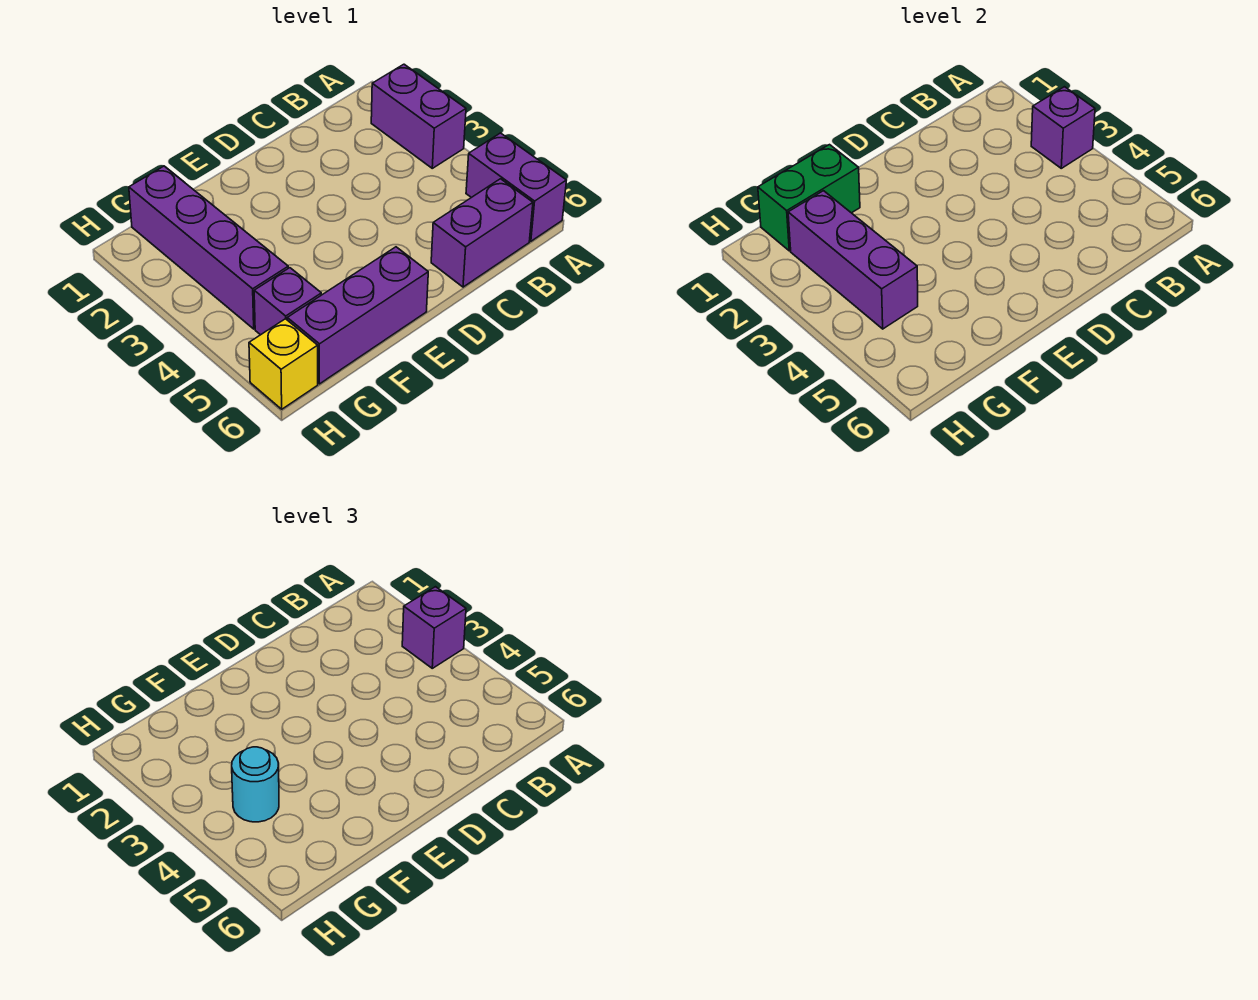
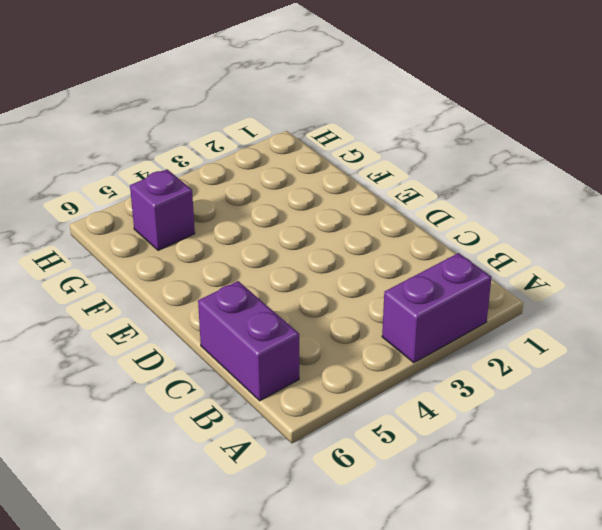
none -> purple 1x2 brick [466,133,566,241]
none -> purple 1x3 brick [287,247,428,384]
none -> purple 1x4 brick [129,166,288,329]

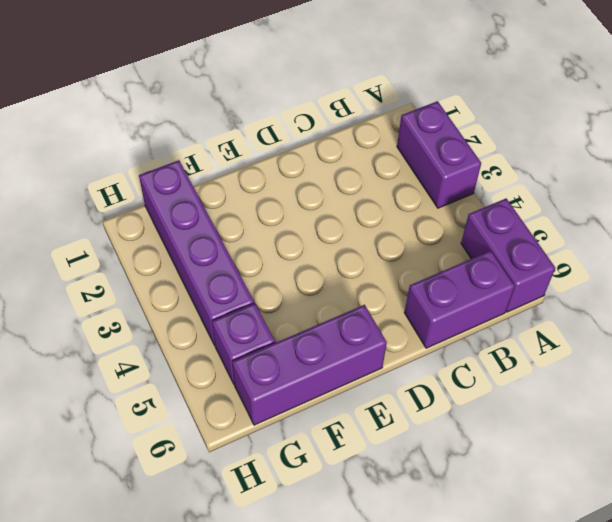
none -> yellow 1x1 brick [249,319,318,409]
none -> purple 1x1 brick [1031,87,1095,168]
none -> green 1x2 brick [758,145,860,251]

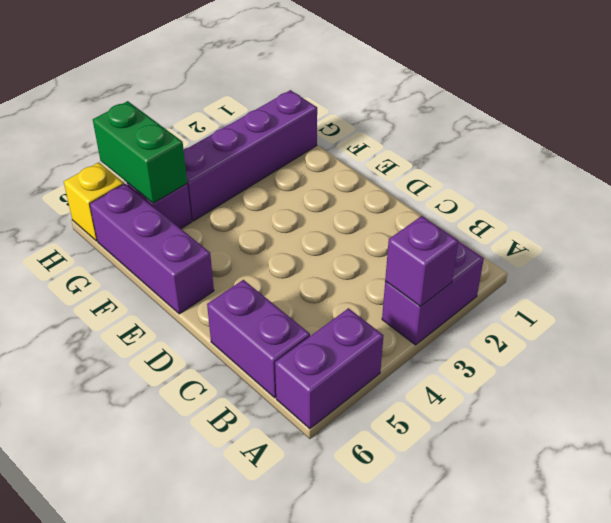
green 1x2 brick [93,101,187,203] -> green 1x2 brick moved to [758,145,860,251]
none -> purple 1x3 brick [788,191,918,329]
none -> purple 1x1 brick [402,587,466,668]
none -> cyan 1x1 round brick [232,747,279,822]

